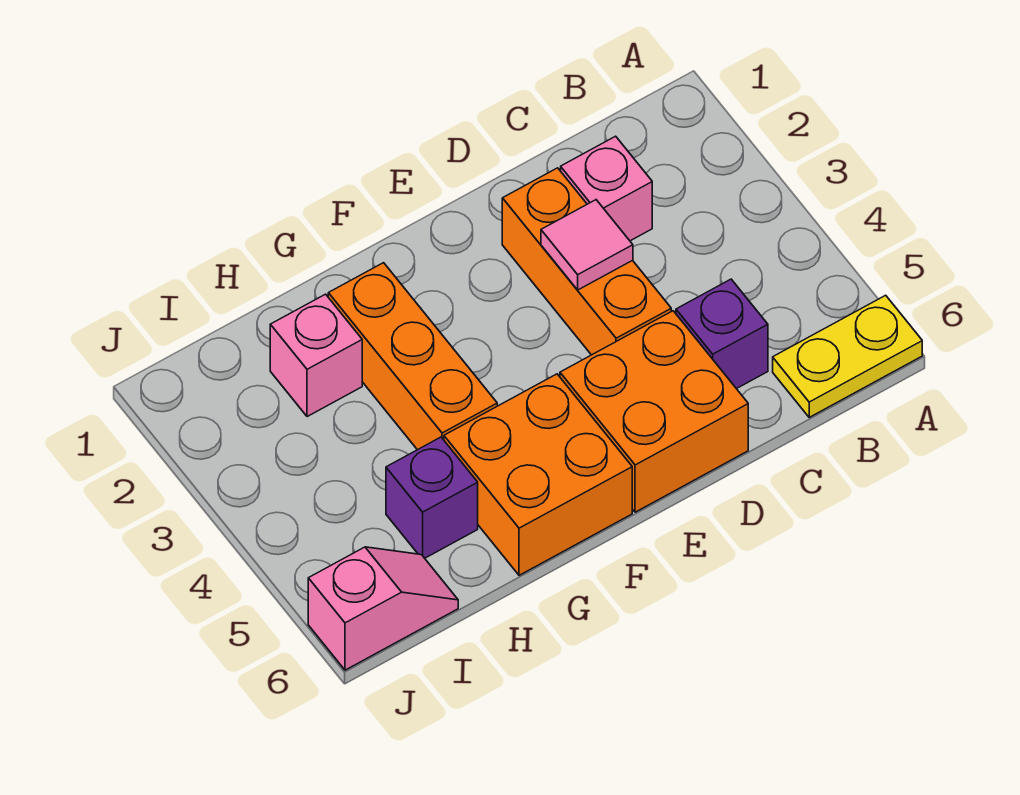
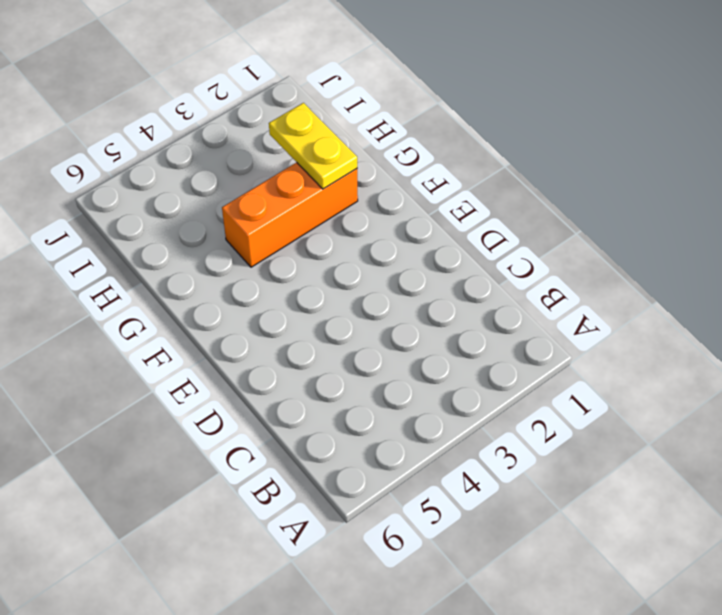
yellow 1x2 plate [269,103,357,189] -> yellow 1x2 plate moved to [773,295,922,417]
none -> pink 1x1 brick [561,136,652,241]
none -> purple 1x1 brick [676,279,768,389]

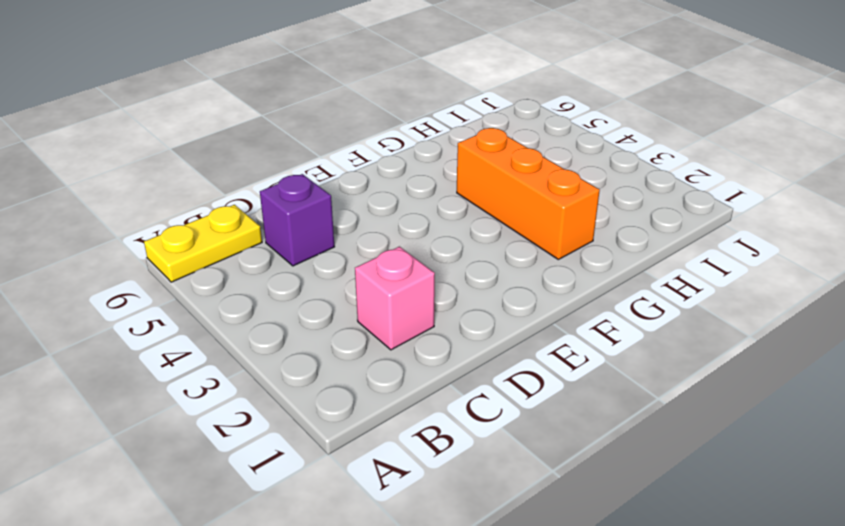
none -> orange 1x3 brick [502,168,671,355]
none -> orange 2x2 brick [560,311,748,512]

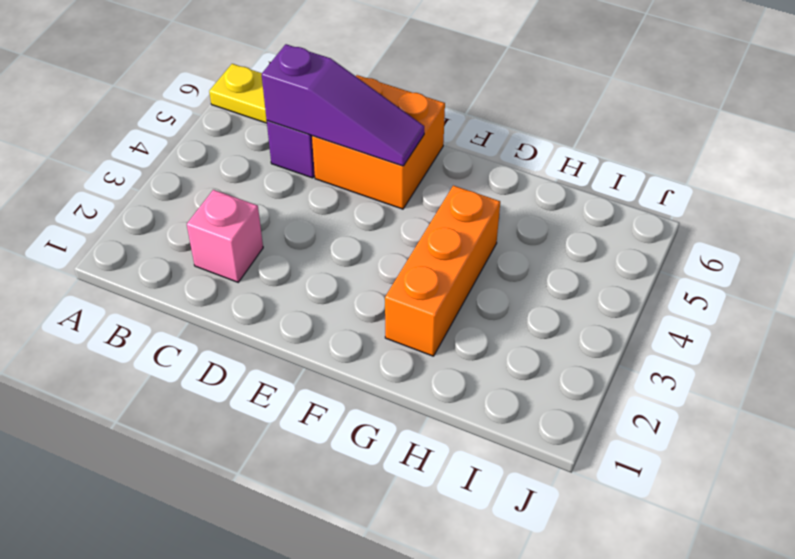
purple 1x3 slope [262,44,424,166] -> none
none -> orange 1x3 brick [502,168,671,355]
none -> orange 2x2 brick [444,374,632,575]

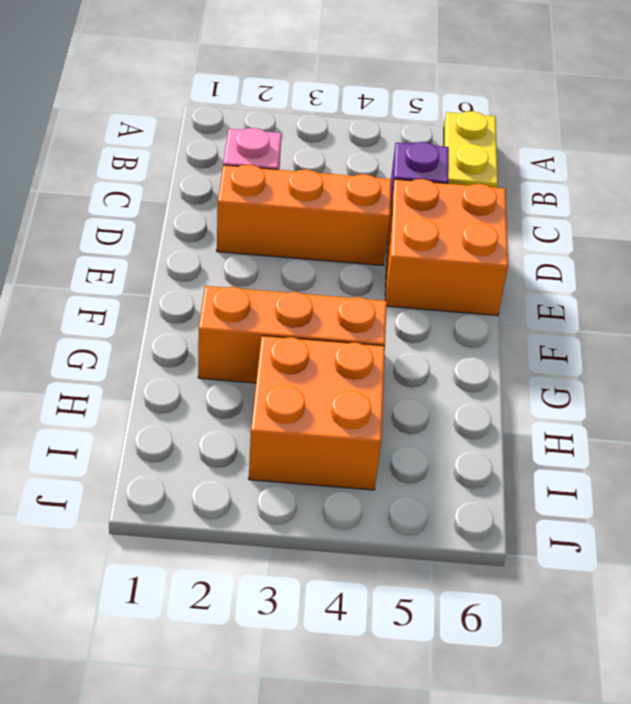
orange 2x2 brick [249,336,385,490] -> orange 2x2 brick moved to [444,374,632,575]
none -> pink 1x1 brick [270,294,362,417]
none -> purple 1x1 brick [386,437,478,558]

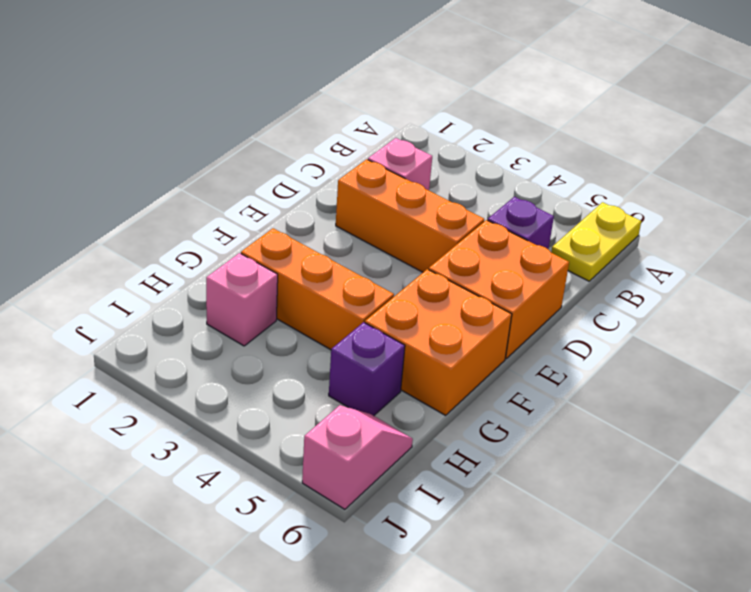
none -> pink 1x1 tile [541,200,633,290]

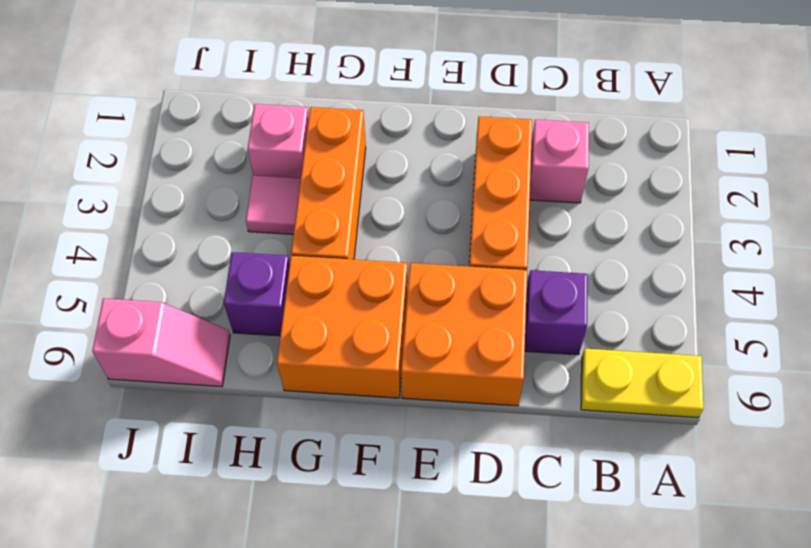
pink 1x1 tile [246,175,301,234] -> pink 1x1 tile moved to [541,200,633,290]

